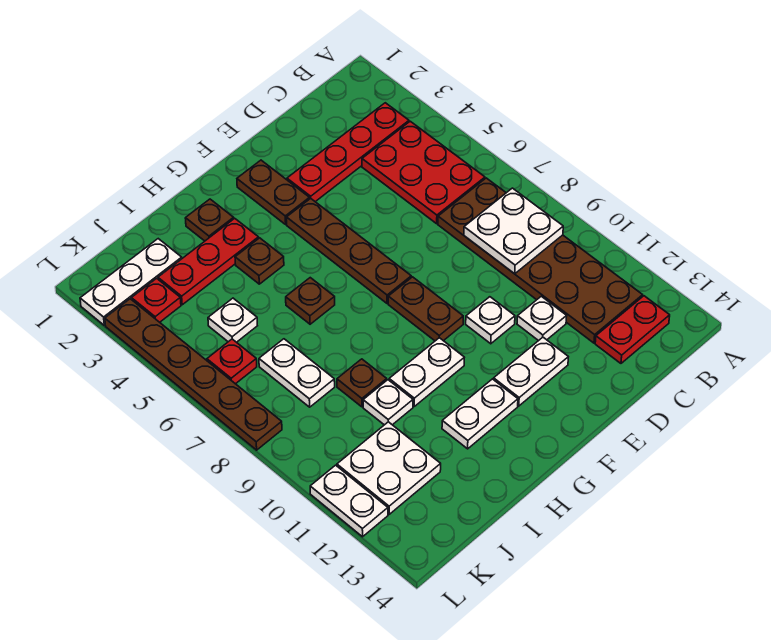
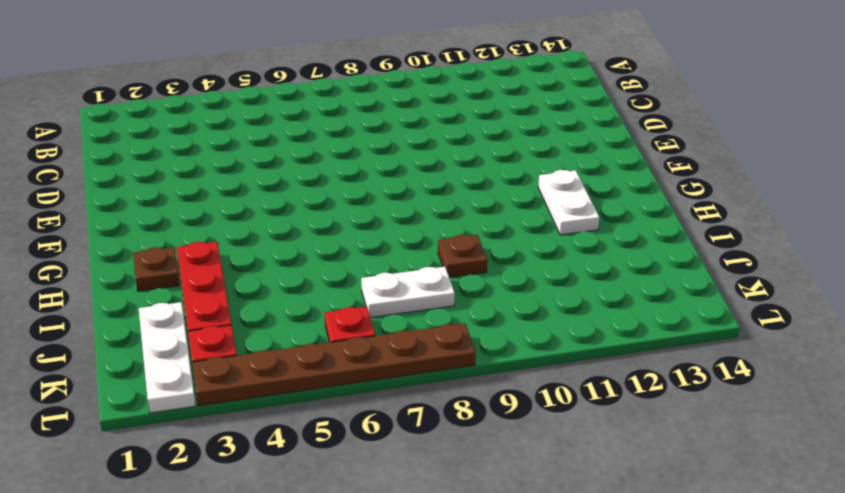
none -> red 1x4 plate [287,103,409,202]
none -> red 2x3 plate [362,121,485,224]
none -> brown 2x6 plate [438,178,643,343]

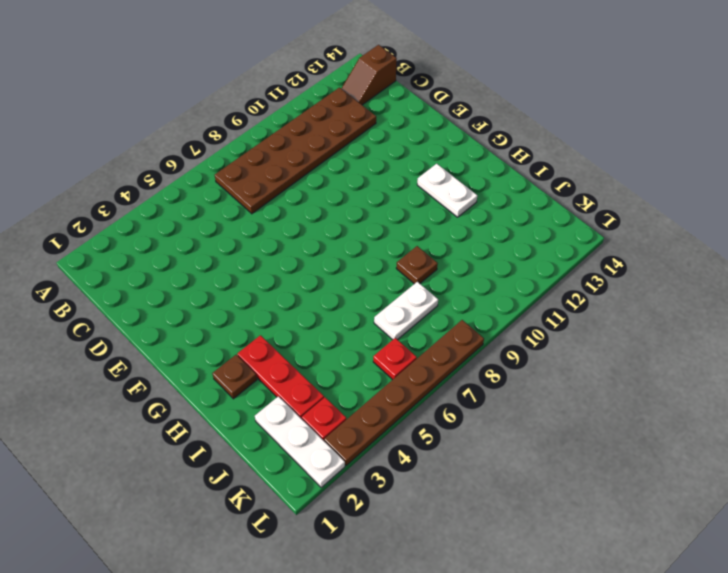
brown 1x2 slope [341,45,397,105] -> red 1x2 plate [595,296,670,363]
none -> red 1x4 plate [287,103,409,202]
none -> red 2x3 plate [362,121,485,224]
none -> white 1x1 plate [517,296,567,341]

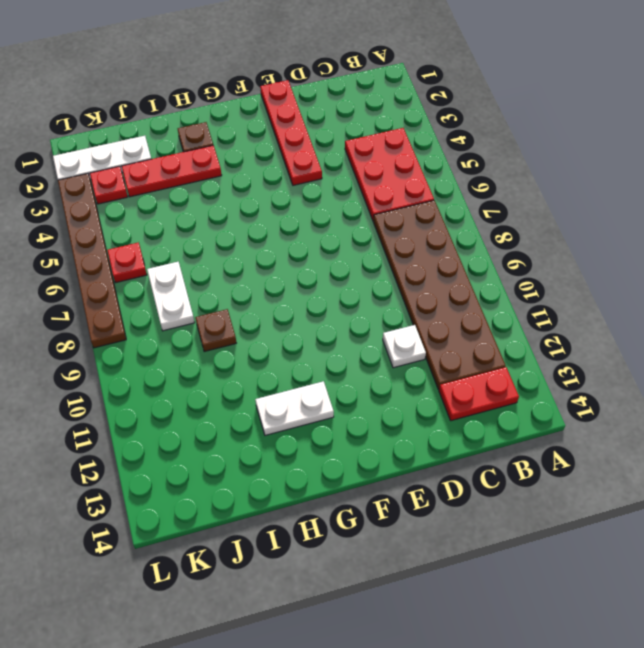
red 1x4 plate [260,80,322,185] -> red 1x4 plate turned to [287,103,409,202]
none -> white 1x1 plate [466,297,515,344]
none -> white 1x2 plate [494,337,568,406]
none -> brown 1x2 plate [237,160,310,224]

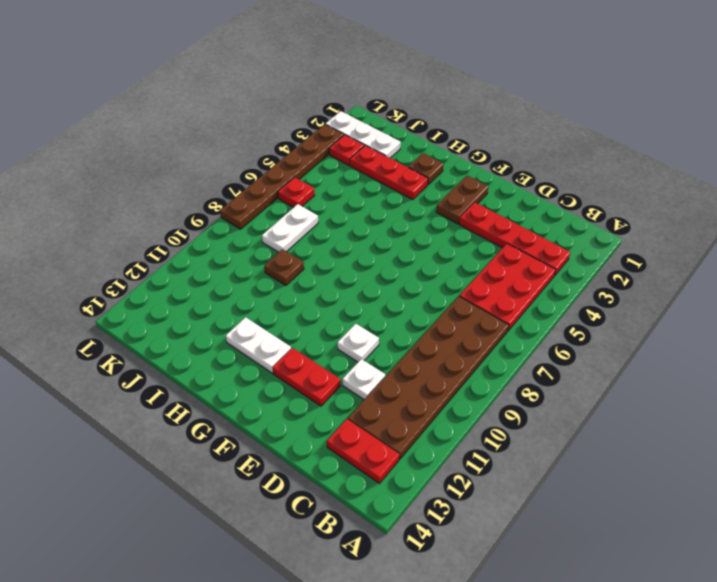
red 1x2 plate [272,348,340,406] -> white 1x2 plate [494,337,568,406]
none -> brown 1x4 plate [287,198,411,303]
none -> brown 1x2 plate [388,277,463,341]
none -> white 1x2 plate [389,338,464,406]

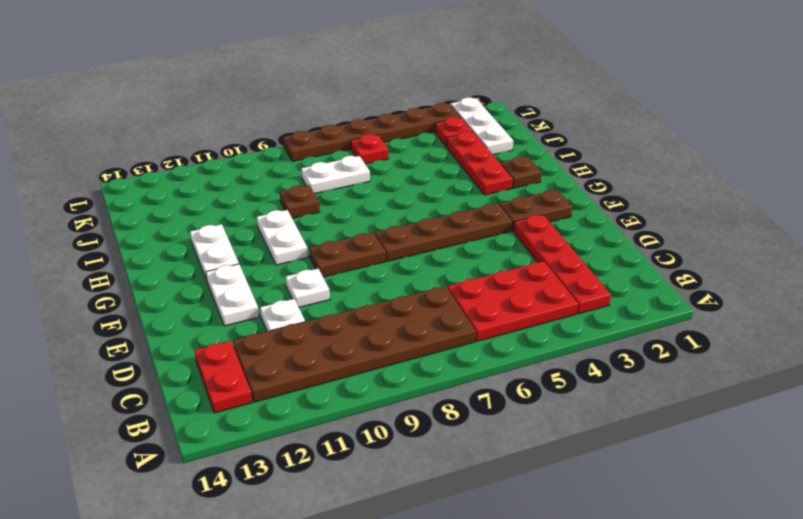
none -> brown 1x1 plate [235,238,284,284]
none -> brown 1x1 plate [286,278,335,324]
none -> white 1x1 plate [363,380,413,425]

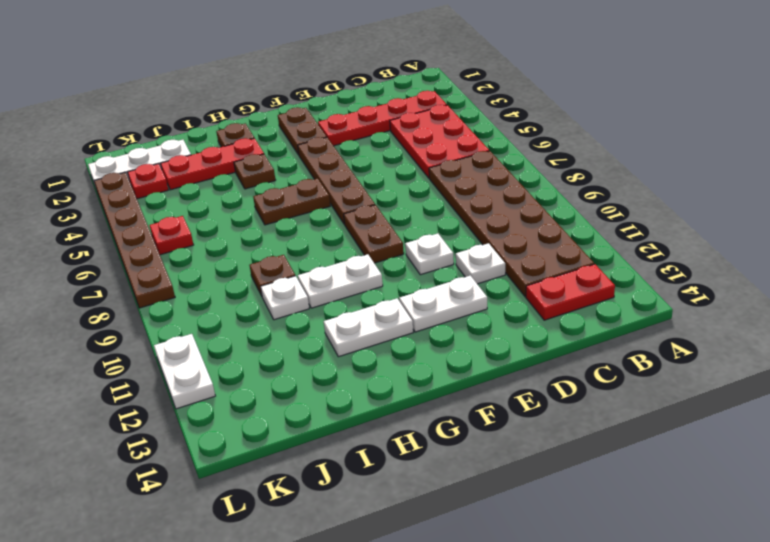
brown 1x2 plate [253,179,330,225] -> brown 1x1 plate [286,278,335,324]
none -> white 1x1 plate [208,298,257,342]
none -> white 1x2 plate [259,339,335,407]
none -> white 2x2 plate [337,422,441,514]

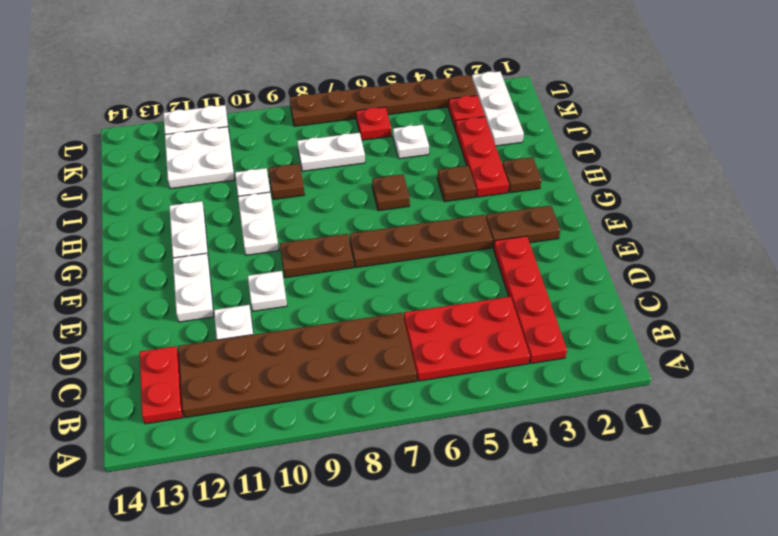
none -> white 2x2 plate [464,188,563,274]

